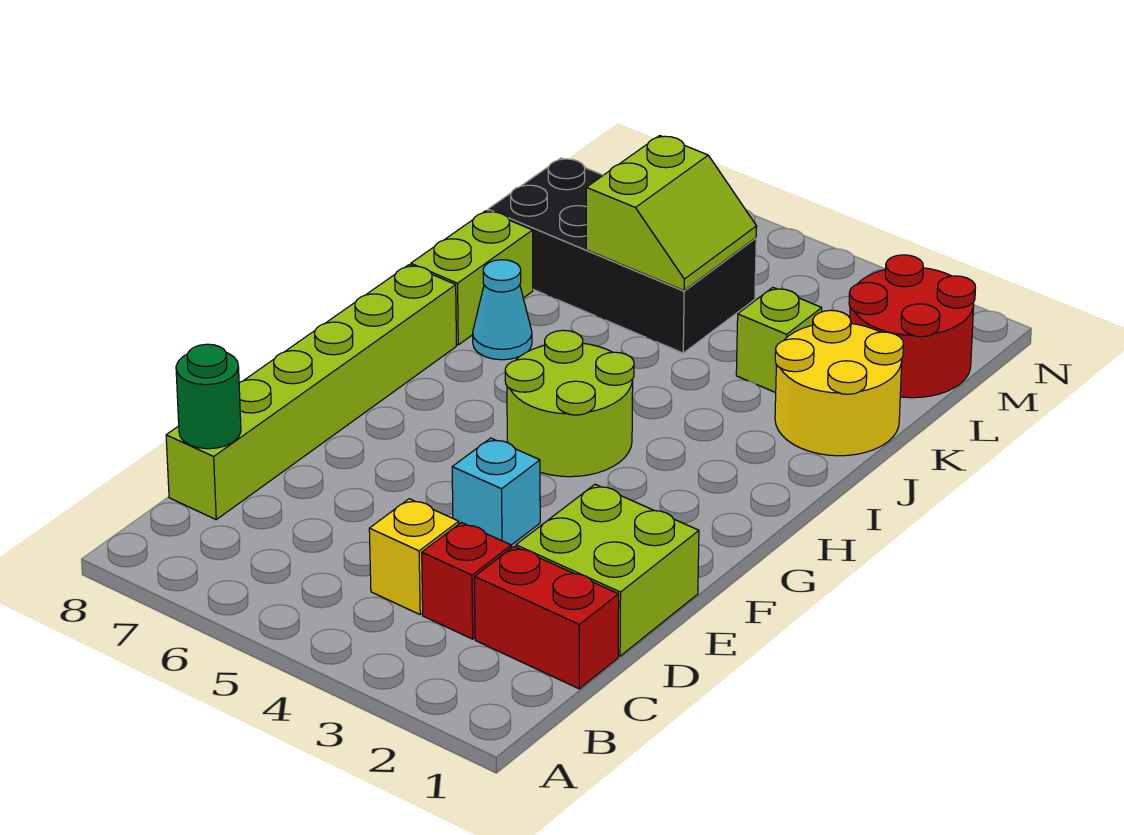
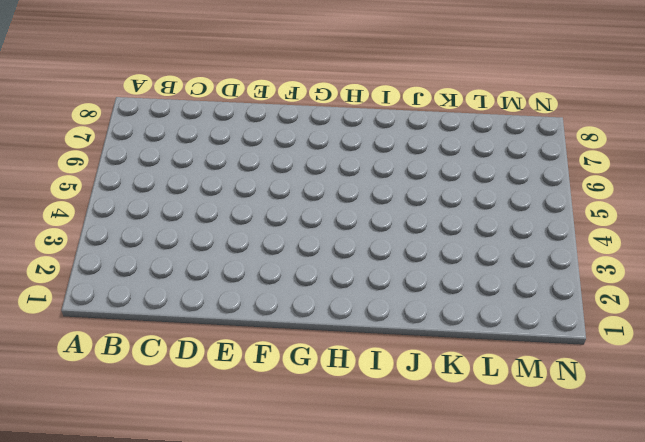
none -> red 1x2 brick [475,546,619,689]
none -> red 1x1 brick [422,522,511,639]
none -> yellow 1x1 brick [369,499,459,615]

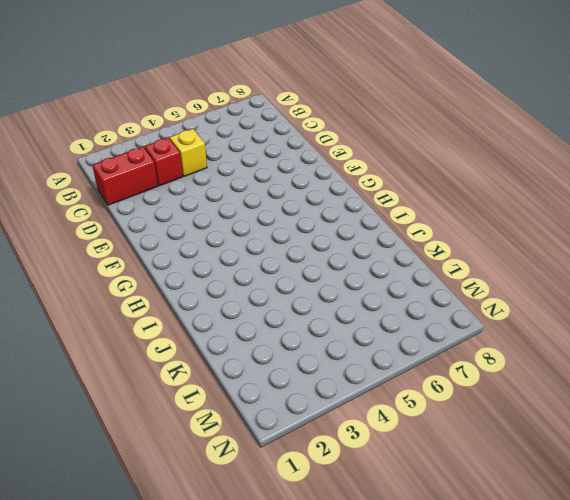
none -> lime 1x6 brick [166,265,456,519]
none -> lime 2x2 brick [516,484,699,656]
none -> cyan 1x1 brick [452,438,540,545]

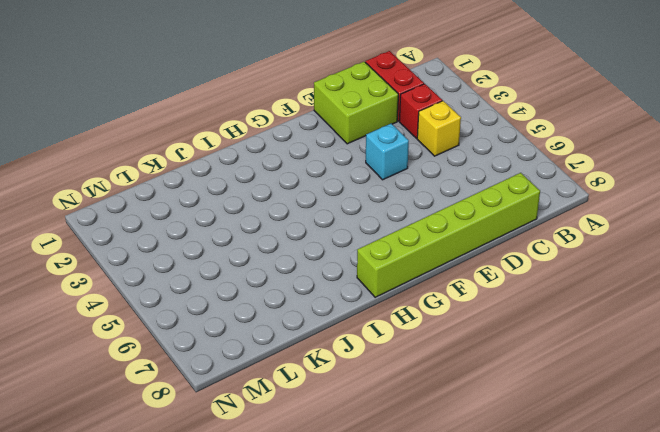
none -> lime 2x2 round brick [505,330,634,477]
none -> cyan 1x1 cone [473,260,532,360]
none -> lime 1x2 brick [411,211,533,345]

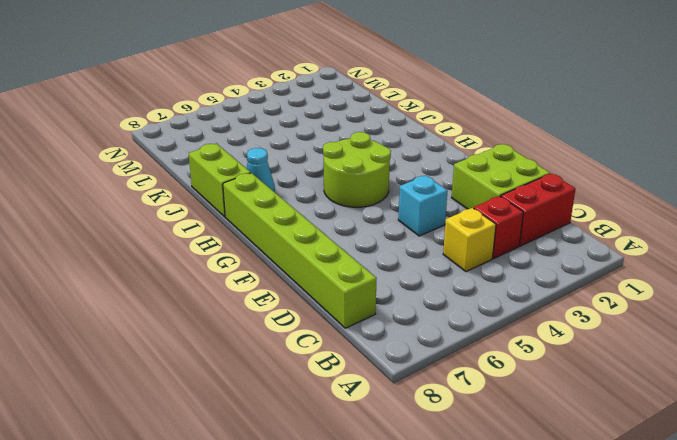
none -> yellow 2x2 round brick [775,310,903,456]
none -> lime 1x1 brick [736,288,822,393]
none -> black 2x4 brick [488,158,756,353]

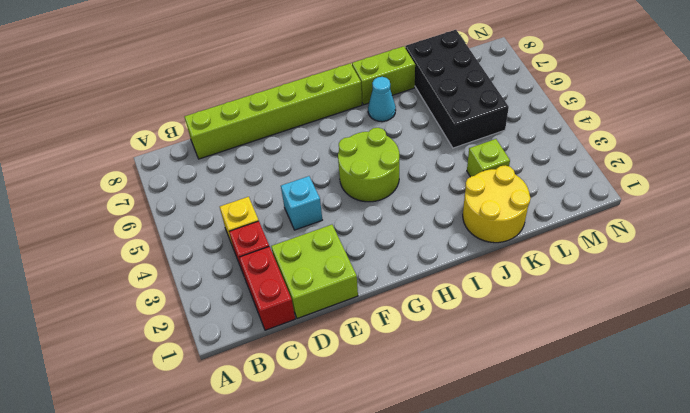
none -> red 2x2 round brick [849,255,975,398]
none -> green 1x1 round brick [176,344,241,449]
none -> lime 2x2 slope [586,136,757,291]

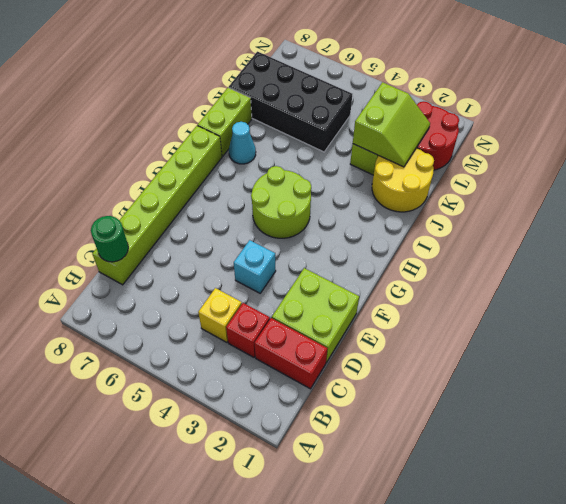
lime 2x2 slope [353,82,430,167] -> lime 2x2 slope moved to [586,136,757,291]

